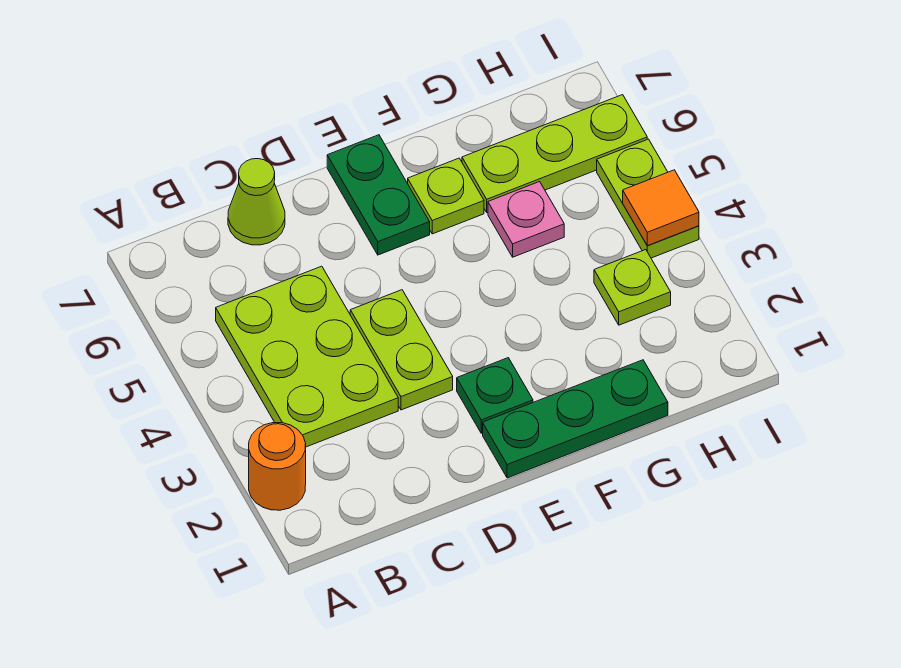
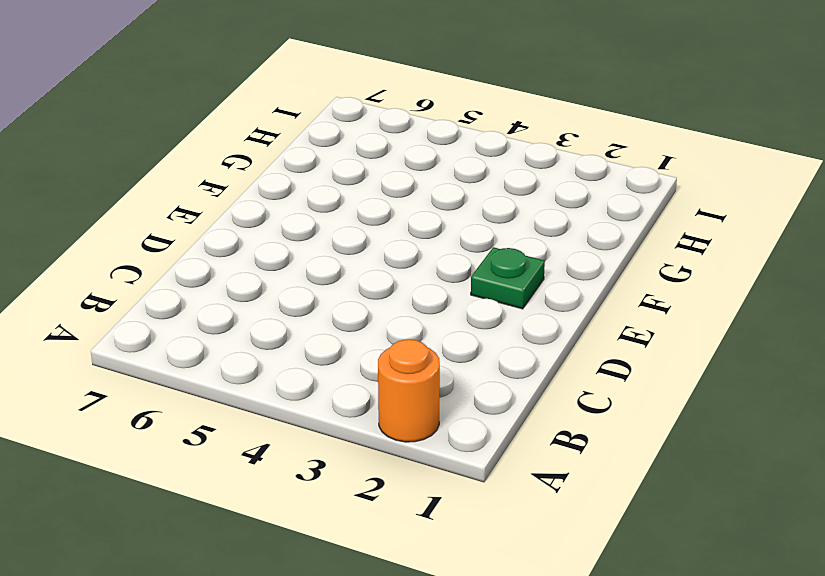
none -> lime 2x3 plate [216,266,398,447]
none -> lime 1x1 cone [228,159,285,245]
none -> lime 1x2 plate [350,290,453,410]

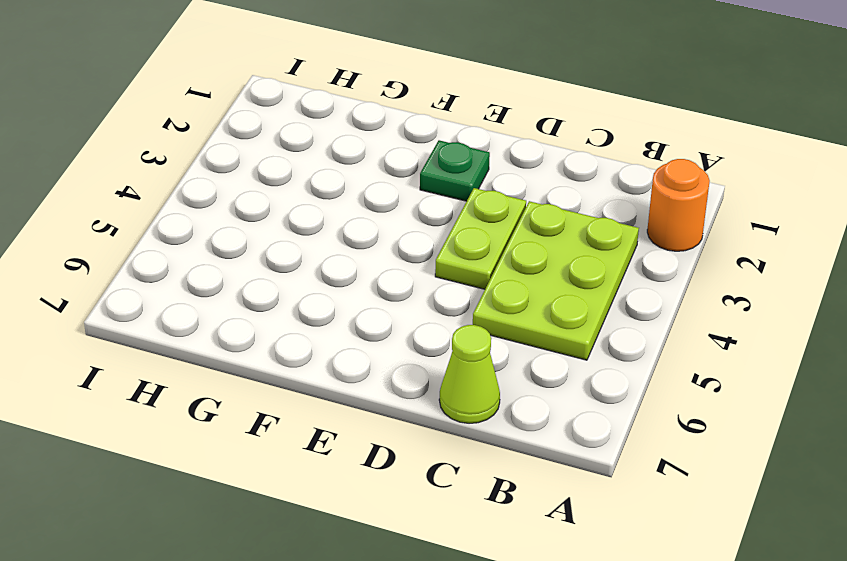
none -> green 1x3 plate [483,360,668,478]
none -> green 1x2 plate [327,135,430,255]
none -> lime 1x1 plate [408,158,484,234]

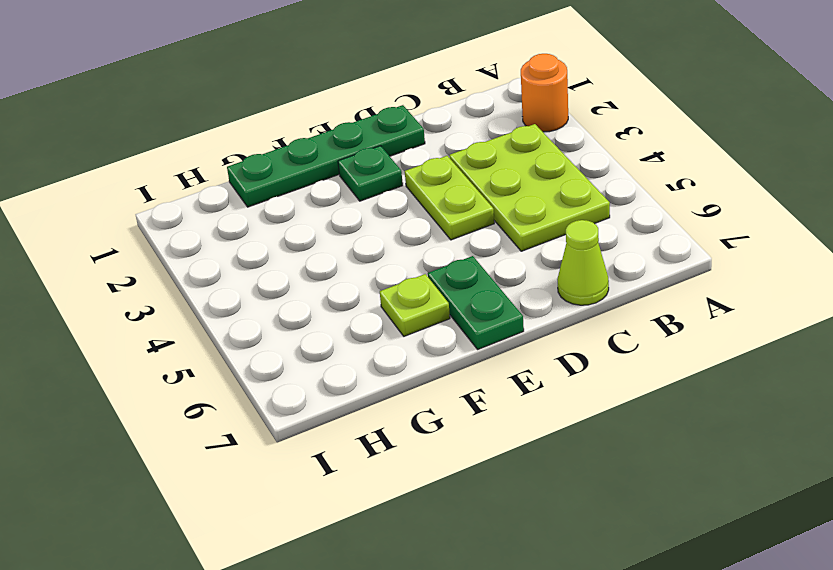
green 1x4 plate [227,105,425,207] -> green 1x3 plate [483,360,668,478]
none -> pink 1x1 plate [488,182,564,257]
none -> lime 1x3 plate [462,95,647,213]
none -> lime 1x1 plate [594,250,671,325]

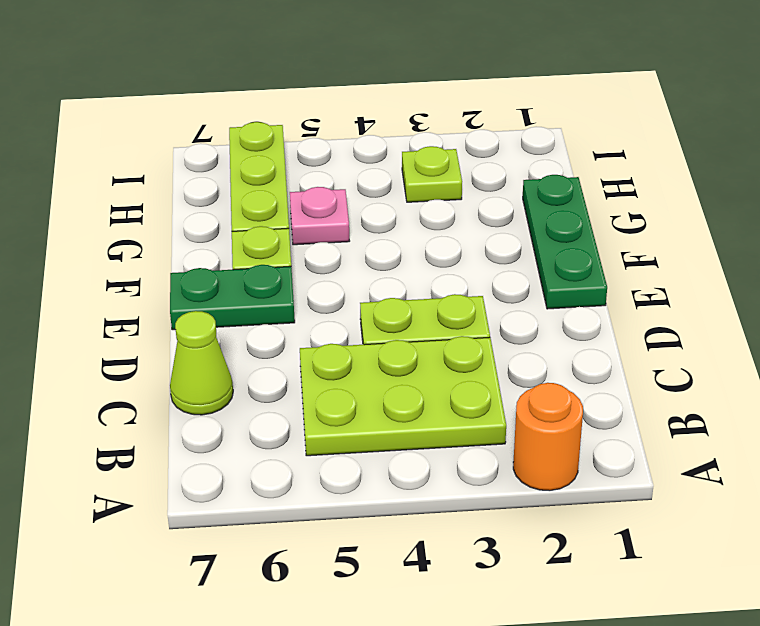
none -> green 1x1 plate [457,358,533,433]
none -> lime 1x2 plate [597,139,699,258]
none -> orange 1x1 tile [623,170,699,246]

